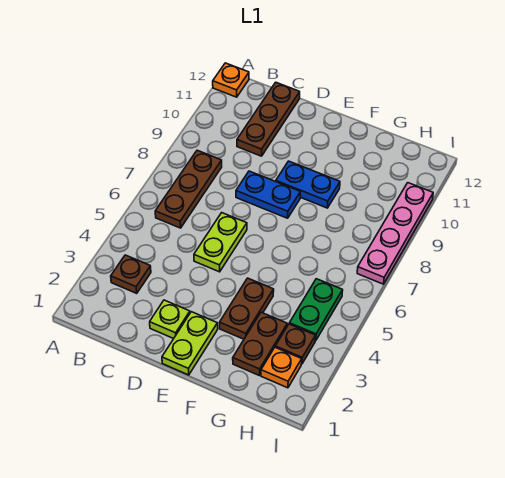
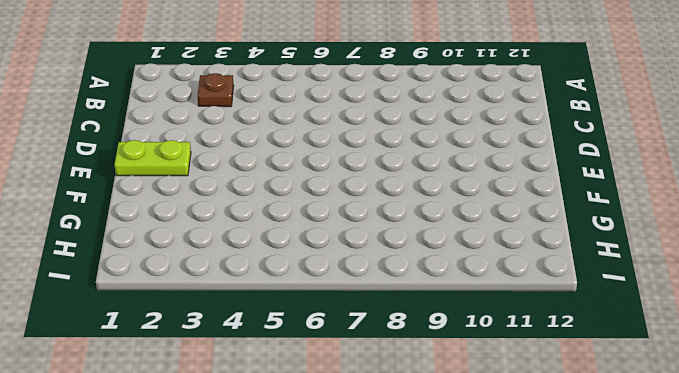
none -> orange 1x1 plate [213,63,249,97]
none -> brown 1x3 plate [155,150,222,228]
none -> brown 1x3 plate [237,82,300,156]

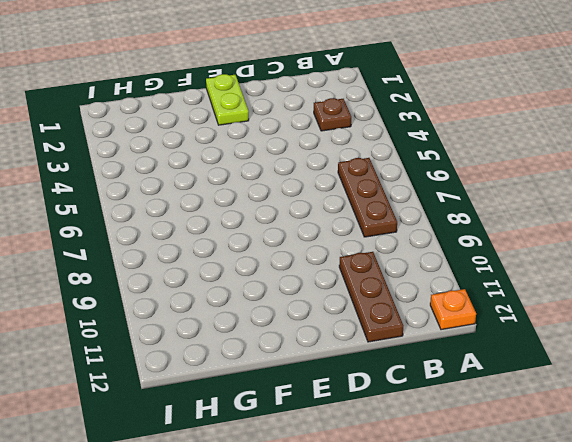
none -> lime 1x1 plate [150,300,190,339]
none -> lime 1x2 plate [194,213,247,272]
none -> blue 1x2 plate [236,171,300,218]

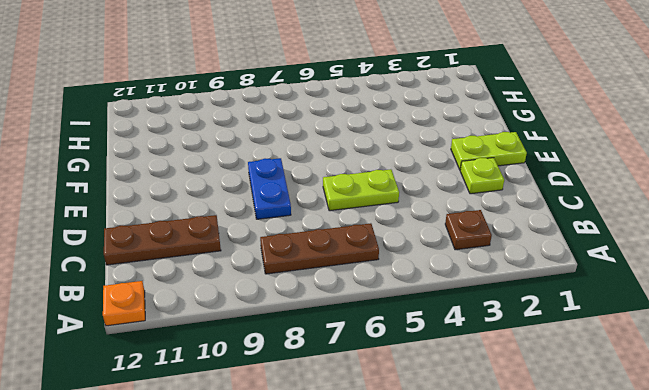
none -> blue 1x2 plate [276,161,340,208]
none -> brown 1x2 plate [219,278,274,339]
none -> brown 1x2 plate [233,312,287,376]

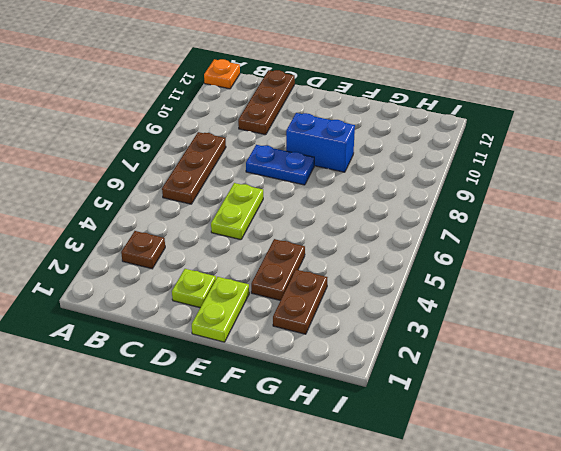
blue 1x2 brick [286,113,355,172] -> blue 1x2 plate [276,161,340,208]
none -> orange 1x1 plate [261,347,302,388]
none -> brown 1x1 plate [275,324,316,364]
none -> green 1x2 plate [289,279,343,341]

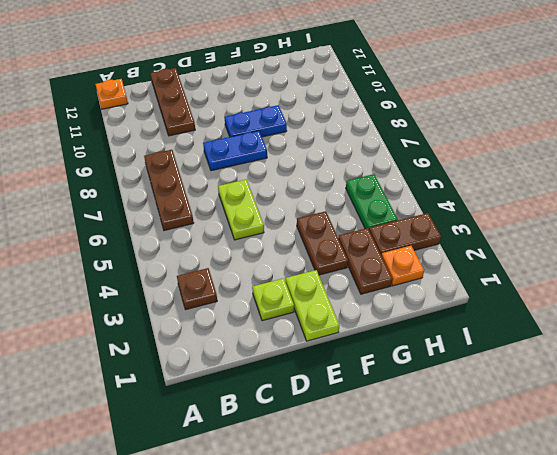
brown 1x2 plate [369,213,441,255] -> brown 1x1 plate [275,324,316,364]
none -> pink 1x4 plate [357,183,433,284]

